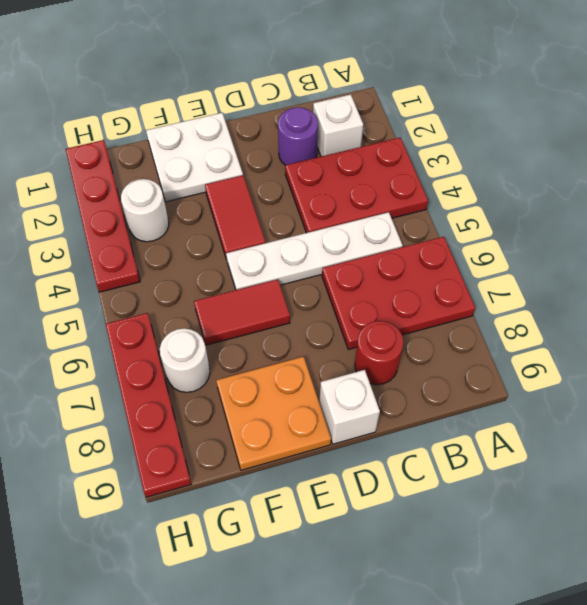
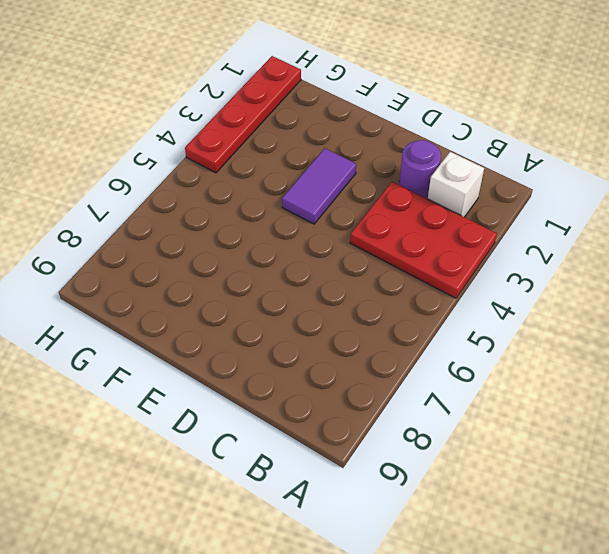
purple 1x2 tile [282,148,356,224] -> red 1x2 tile [205,175,265,260]
none -> red 2x3 plate [322,237,475,350]
none -> white 1x4 plate [226,212,403,290]
none -> red 1x1 round brick [355,321,404,385]

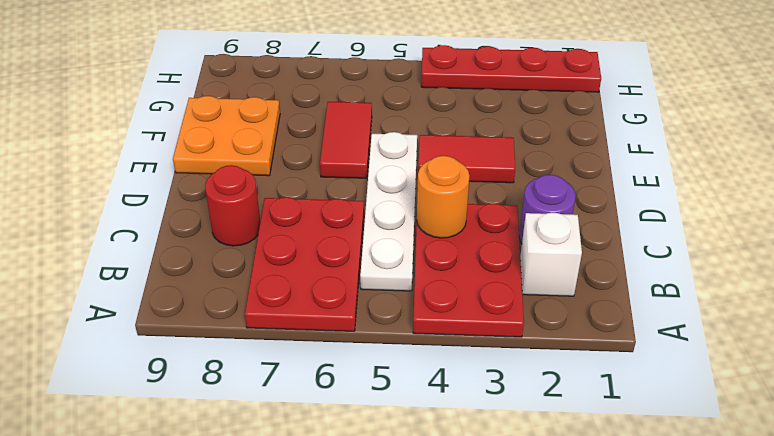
orange 1x1 round brick [417,156,469,238] -> none
none -> white 1x1 brick [319,370,380,444]
none -> white 2x2 plate [146,113,243,202]
none -> white 1x1 round brick [121,179,169,242]

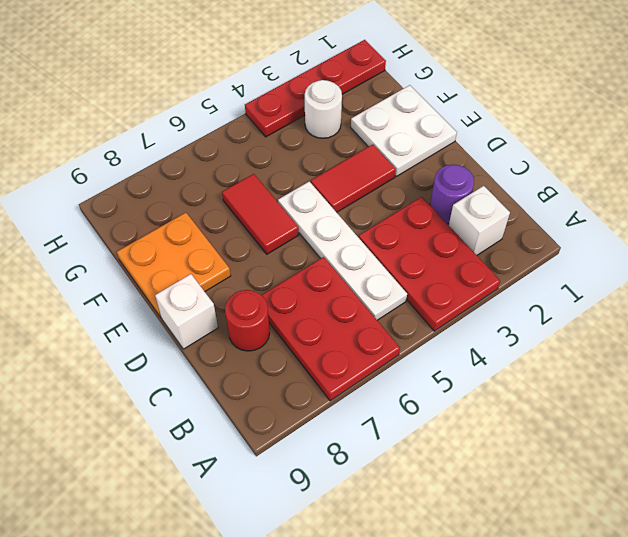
none -> white 1x1 round brick [160,328,210,392]
none -> red 1x4 plate [106,313,191,497]

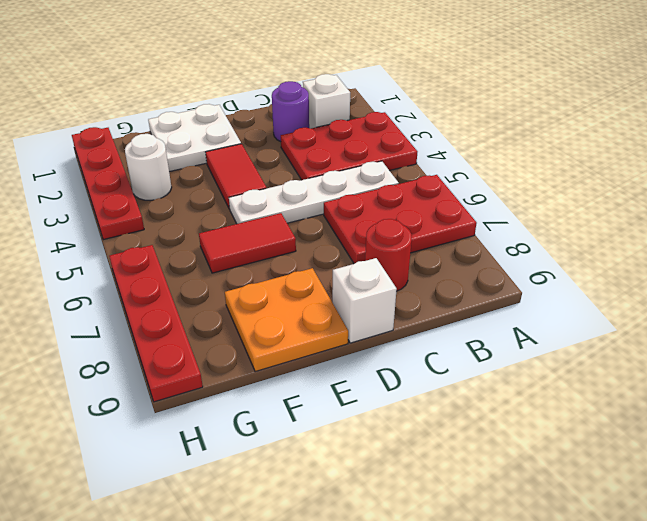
none -> white 1x1 round brick [160,328,210,392]

